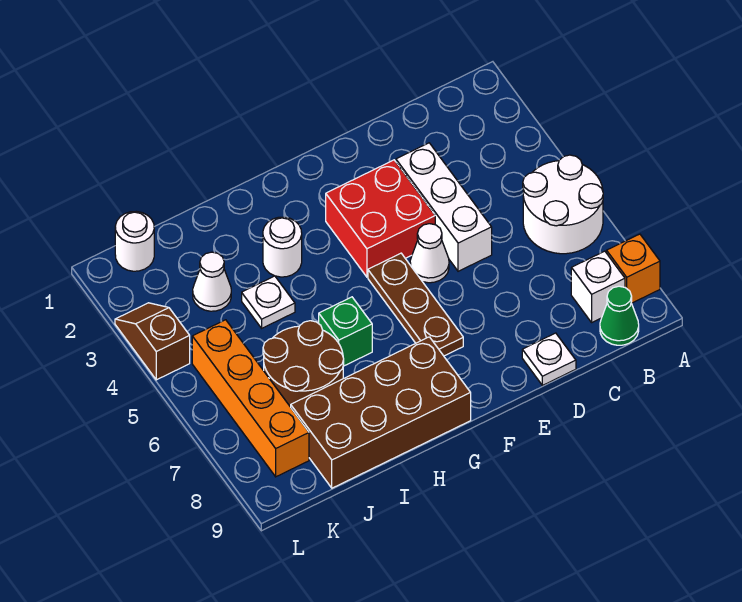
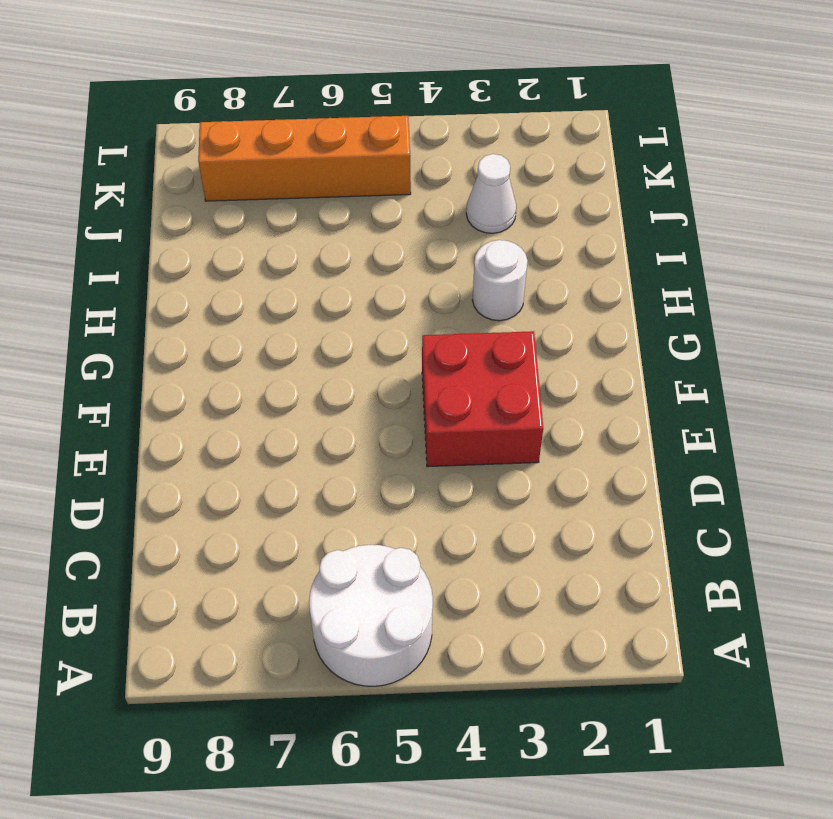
none -> orange 1x1 brick [607,234,660,303]
none -> white 1x1 brick [571,251,625,322]
none -> green 1x1 cone [600,286,639,345]

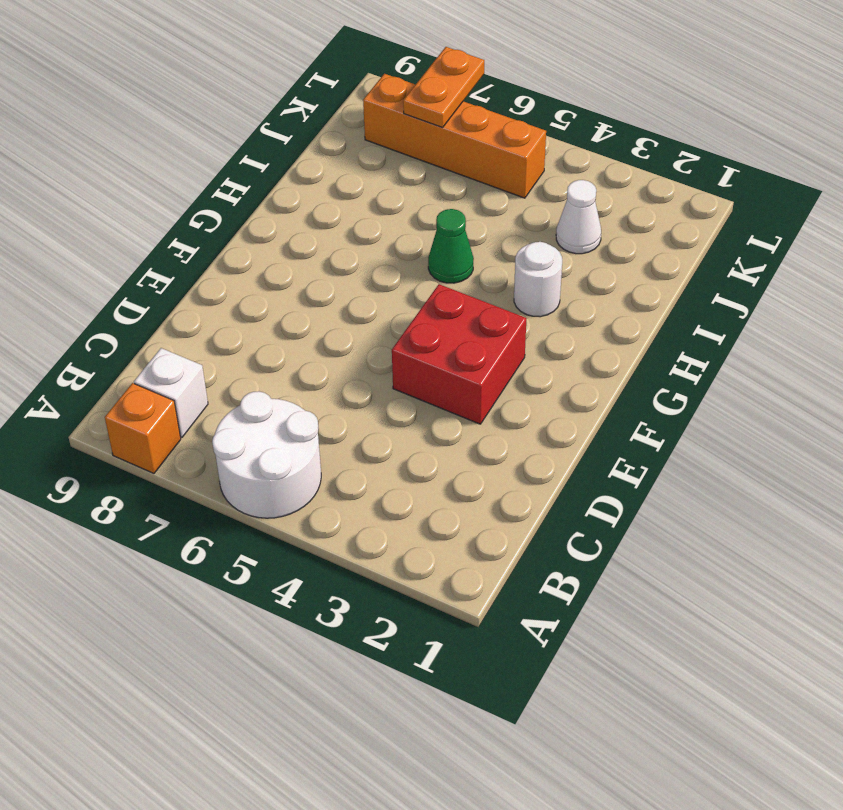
green 1x1 cone [428,209,474,283] -> green 1x1 cone moved to [600,286,639,345]
orange 1x2 plate [403,47,484,127] -> none
none -> white 1x3 brick [396,143,492,271]
none -> white 1x1 plate [522,333,576,385]
none -> white 1x1 cone [410,224,449,283]

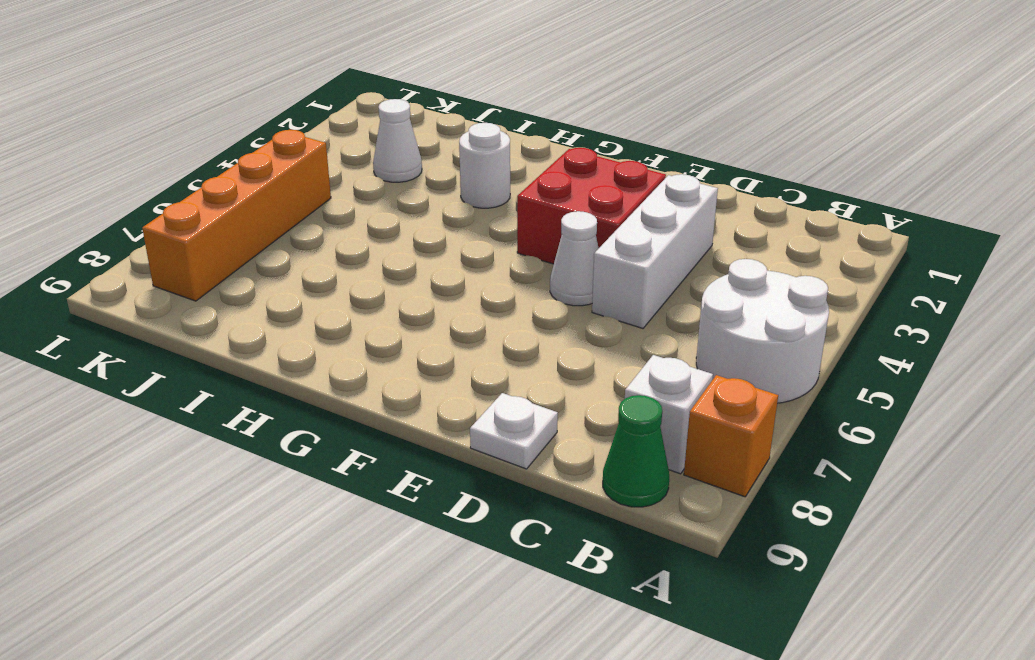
none -> brown 1x3 plate [368,253,463,356]
none -> brown 2x4 brick [291,337,471,488]
none -> green 1x1 brick [319,297,372,366]

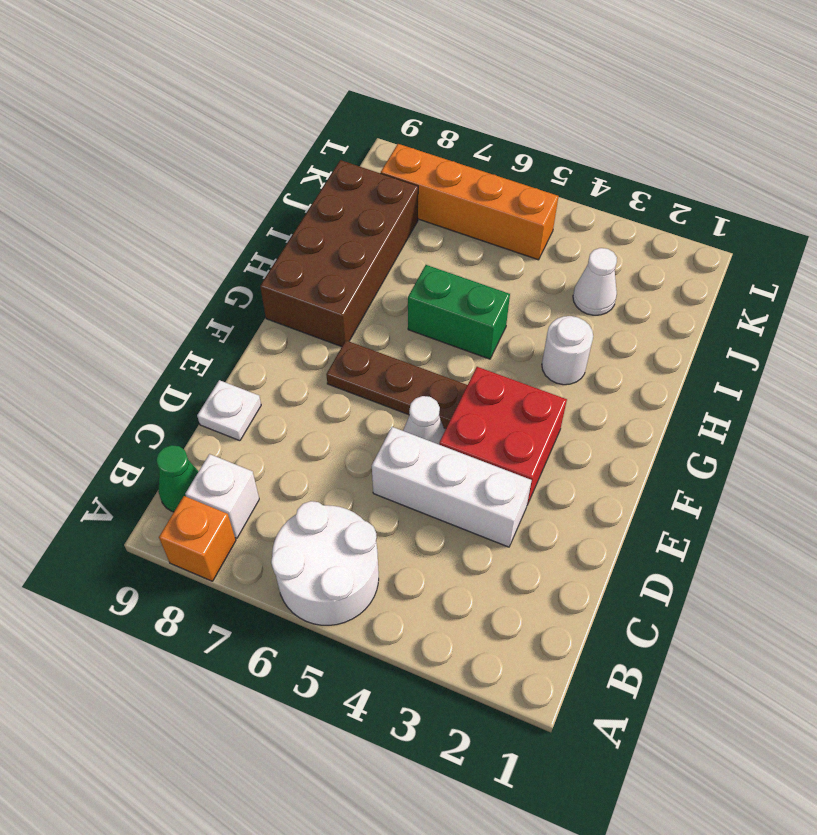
green 1x2 brick [408,265,510,359] -> green 1x1 brick [319,297,372,366]
none -> white 1x1 plate [242,276,295,328]
none -> brown 2x2 round brick [263,321,344,407]
none -> white 1x1 round brick [115,211,154,271]

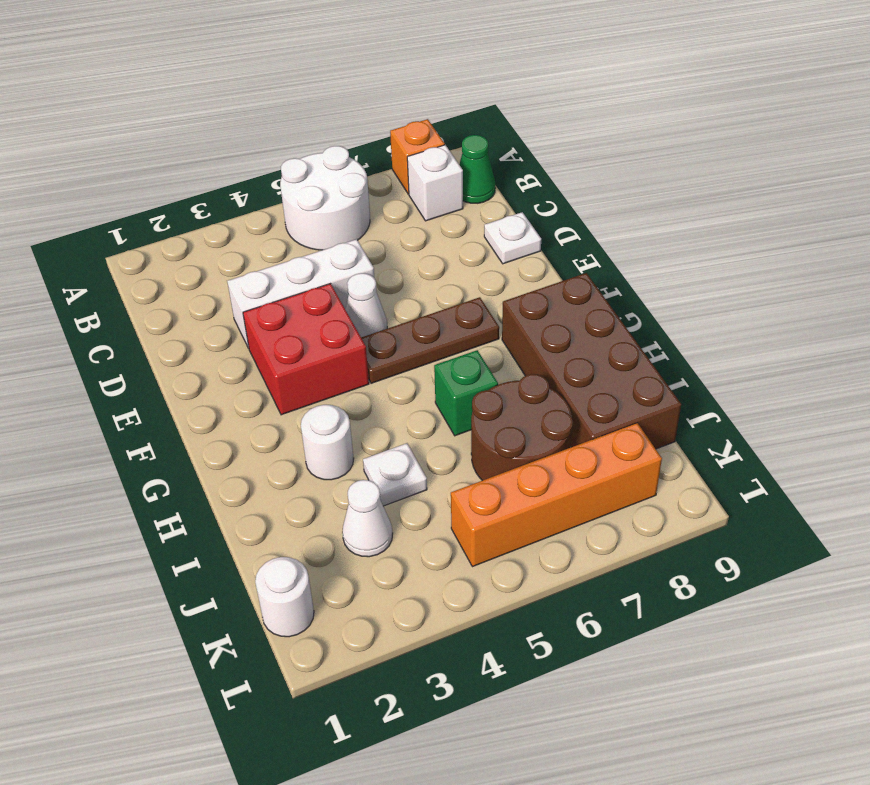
none -> brown 1x2 slope [115,303,190,380]

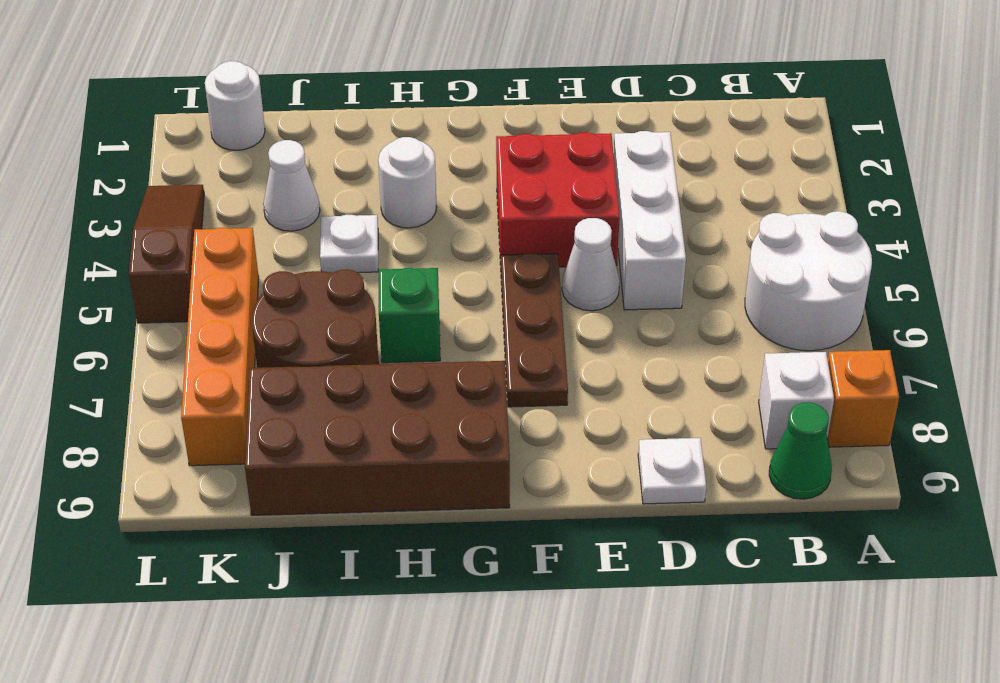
brown 1x3 slope [129,185,204,323] -> brown 1x2 slope [115,303,190,380]

